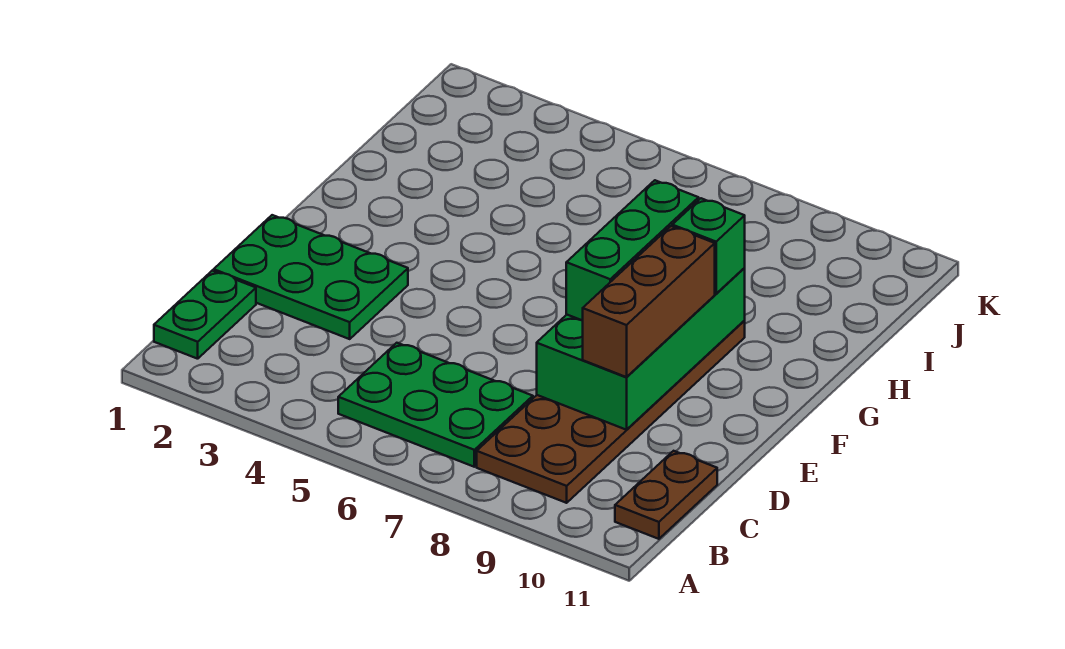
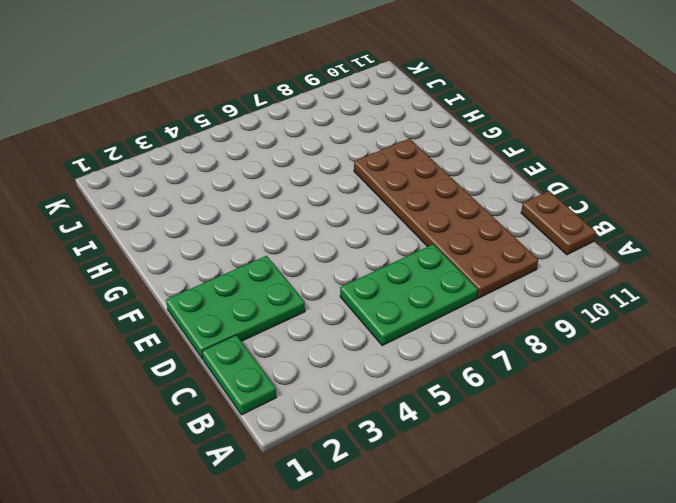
none -> green 2x4 brick [537,268,745,430]
none -> brown 1x3 brick [583,226,715,377]

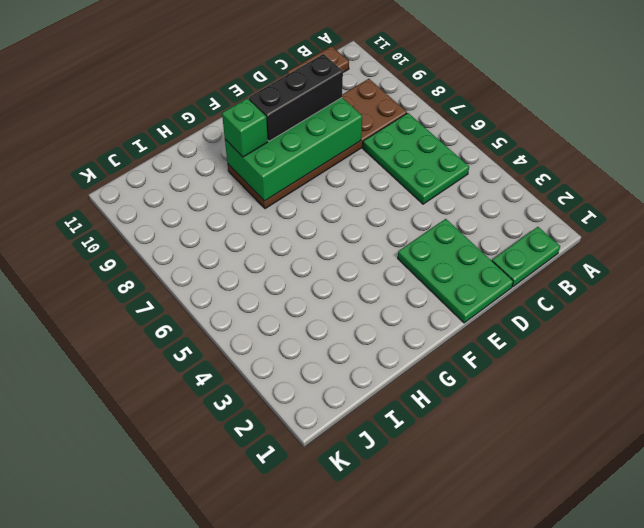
black 1x3 brick [249,54,343,141] -> brown 1x3 brick [583,226,715,377]
none -> green 1x3 brick [566,180,699,321]

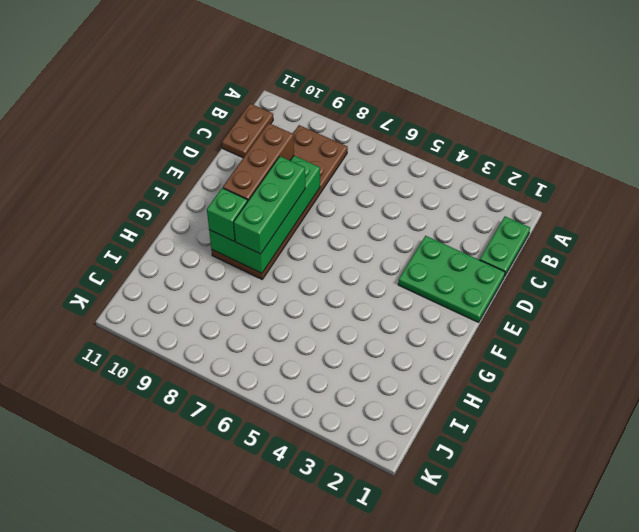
none -> green 2x3 plate [338,343,533,467]

